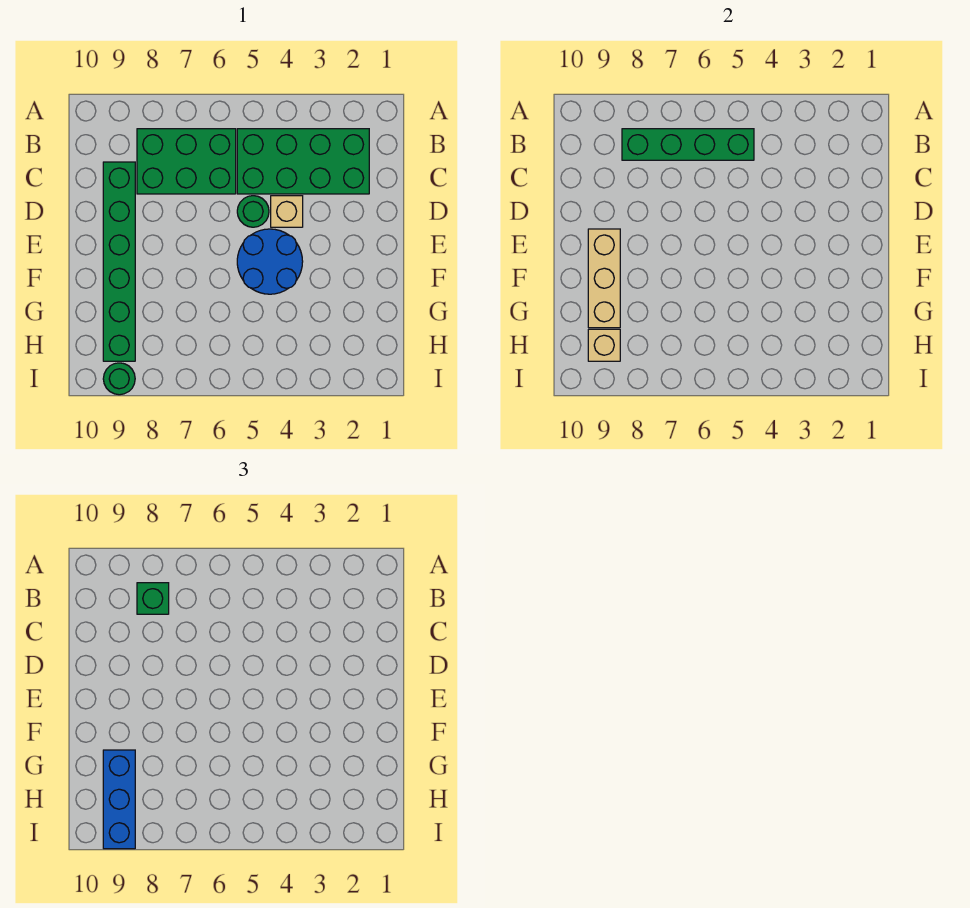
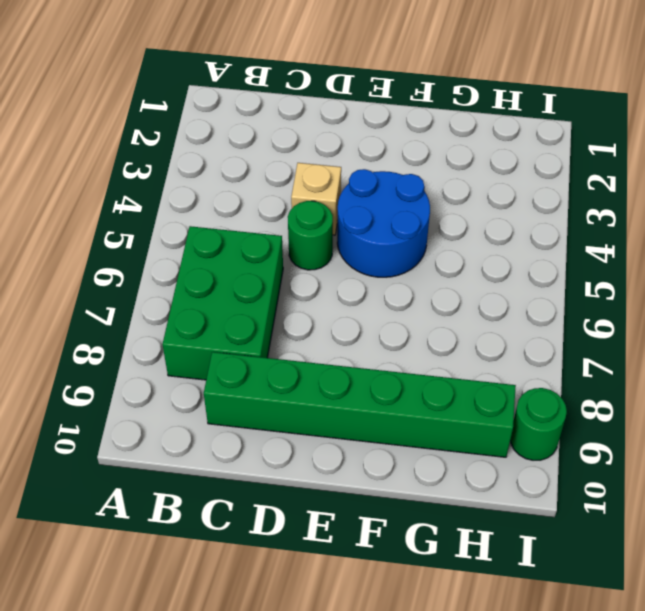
none -> green 2x4 brick [237,129,369,194]
none -> green 1x4 brick [622,129,754,160]
none -> tan 1x3 brick [588,229,620,328]

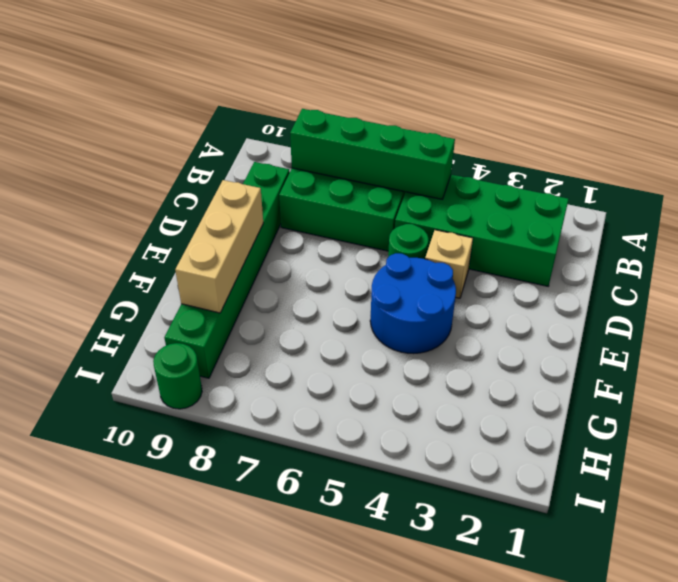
none -> tan 1x1 brick [588,329,620,361]
none -> green 1x1 brick [137,583,169,614]
none -> blue 1x3 brick [103,750,135,849]

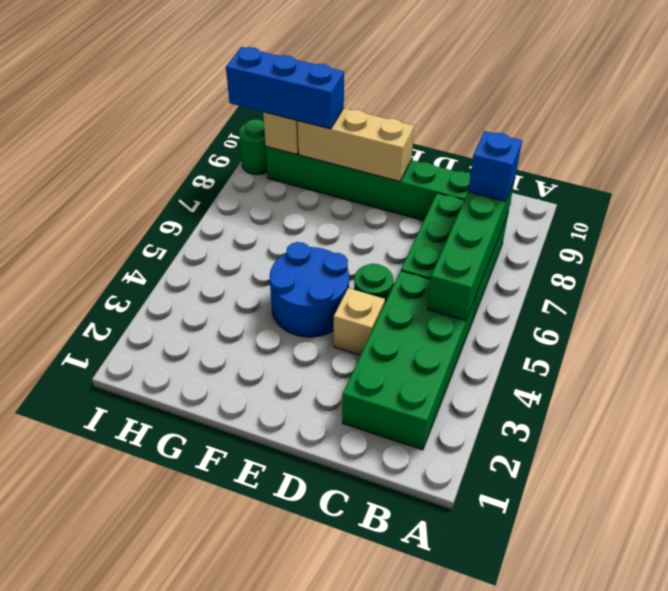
blue 1x1 brick [468,131,522,201] -> green 1x1 brick [137,583,169,614]

